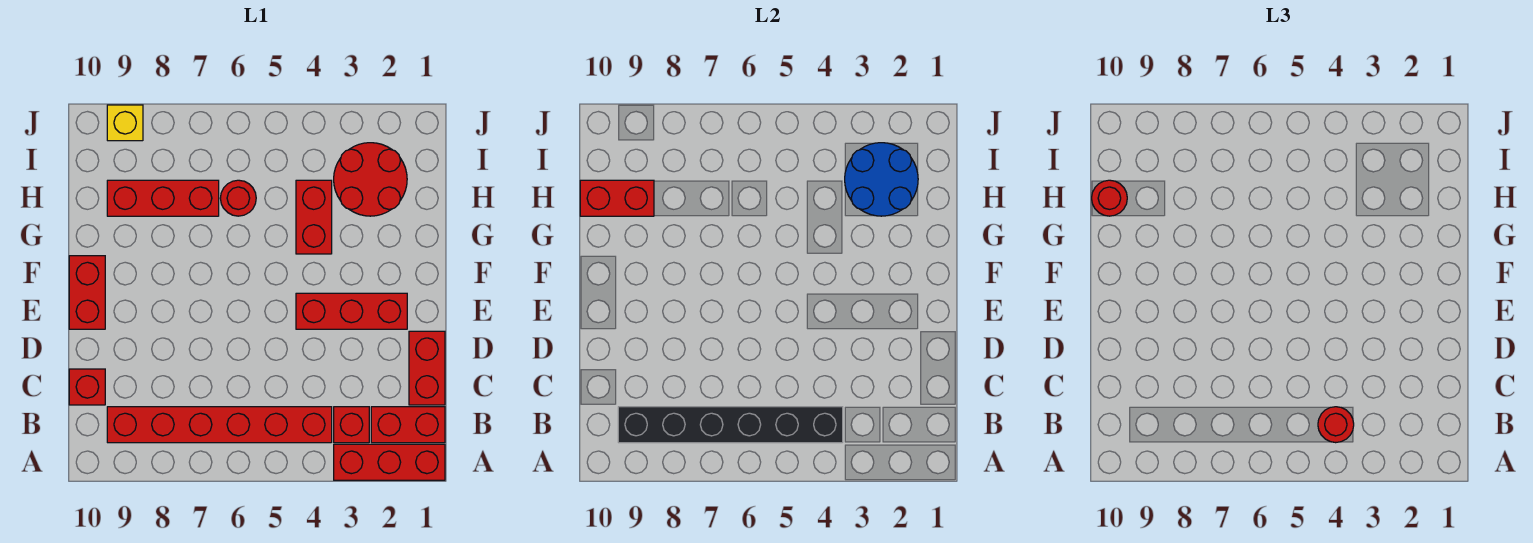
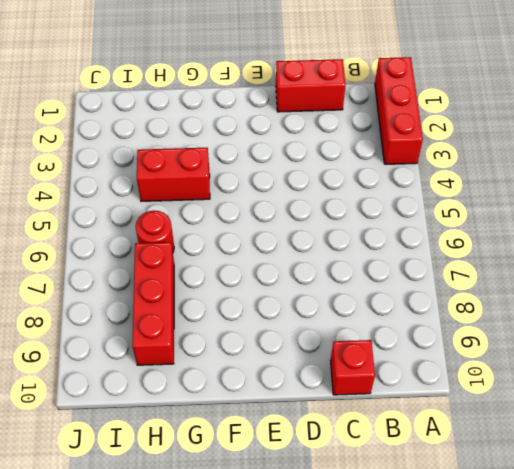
none -> red 1x2 brick [371,407,445,443]
none -> red 1x1 brick [334,407,369,443]
none -> red 1x6 brick [107,407,332,443]

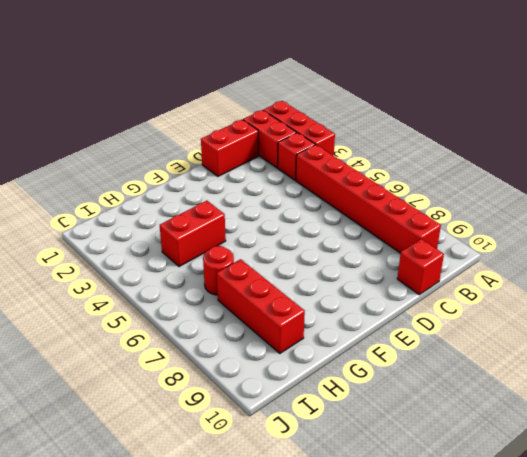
none -> red 1x3 brick [296,293,407,329]
none -> red 1x2 brick [69,256,105,329]
none -> red 2x2 round brick [334,143,407,216]

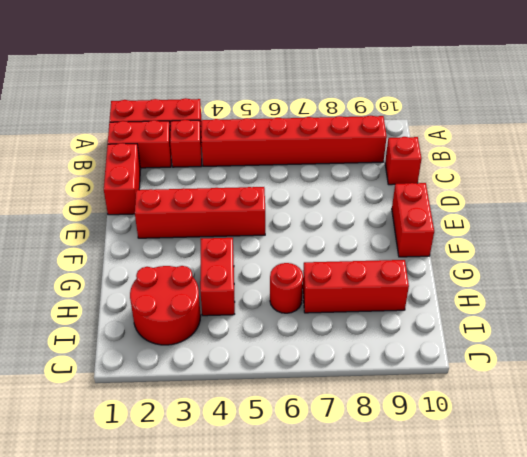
red 1x4 brick [135,187,265,238] -> red 1x3 brick [296,293,407,329]
none -> yellow 1x1 brick [107,105,143,141]
none -> black 1x6 brick [618,407,843,443]
none -> blue 2x2 round brick [845,143,918,216]

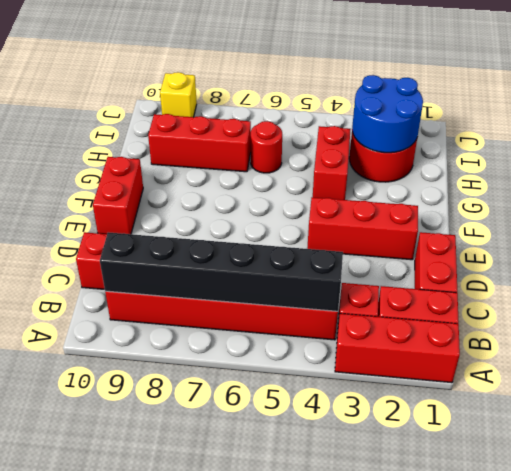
none -> red 1x2 brick [580,180,654,216]
none -> red 1x1 round brick [1318,407,1354,443]
none -> red 1x1 round brick [1092,180,1127,216]

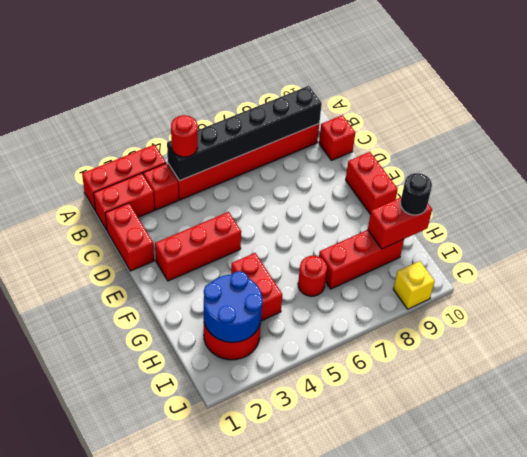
black 1x1 round brick [400,173,432,215] -> red 1x1 round brick [1092,180,1127,216]

